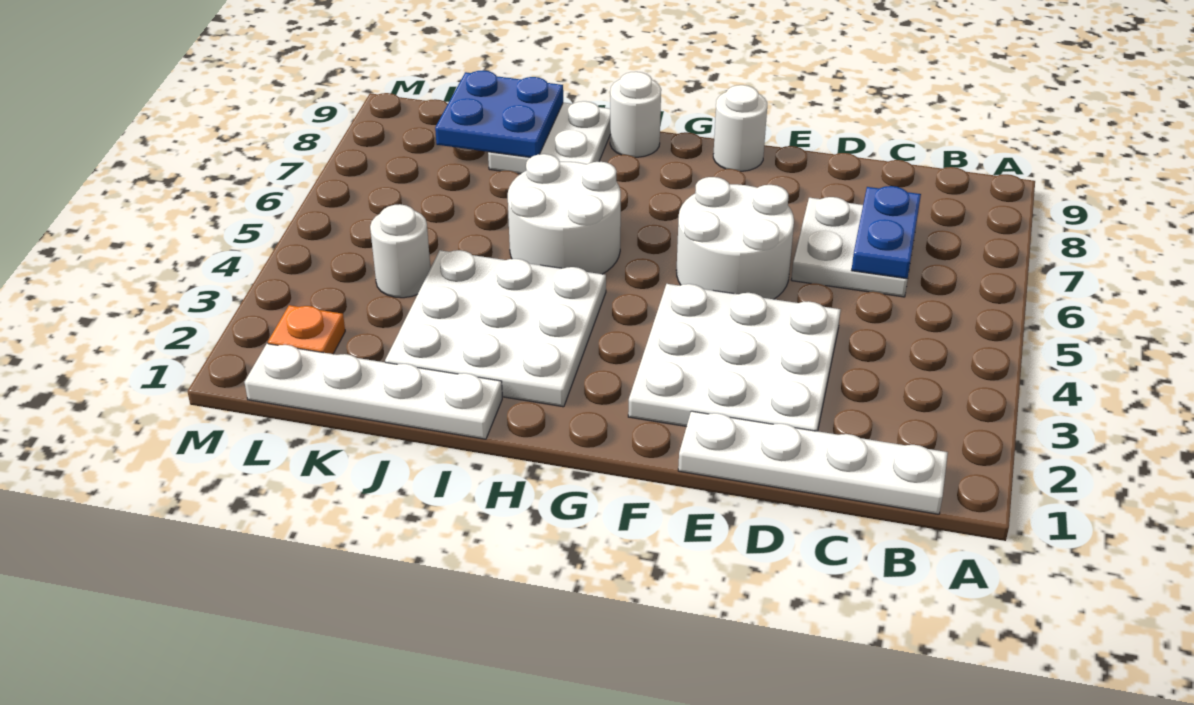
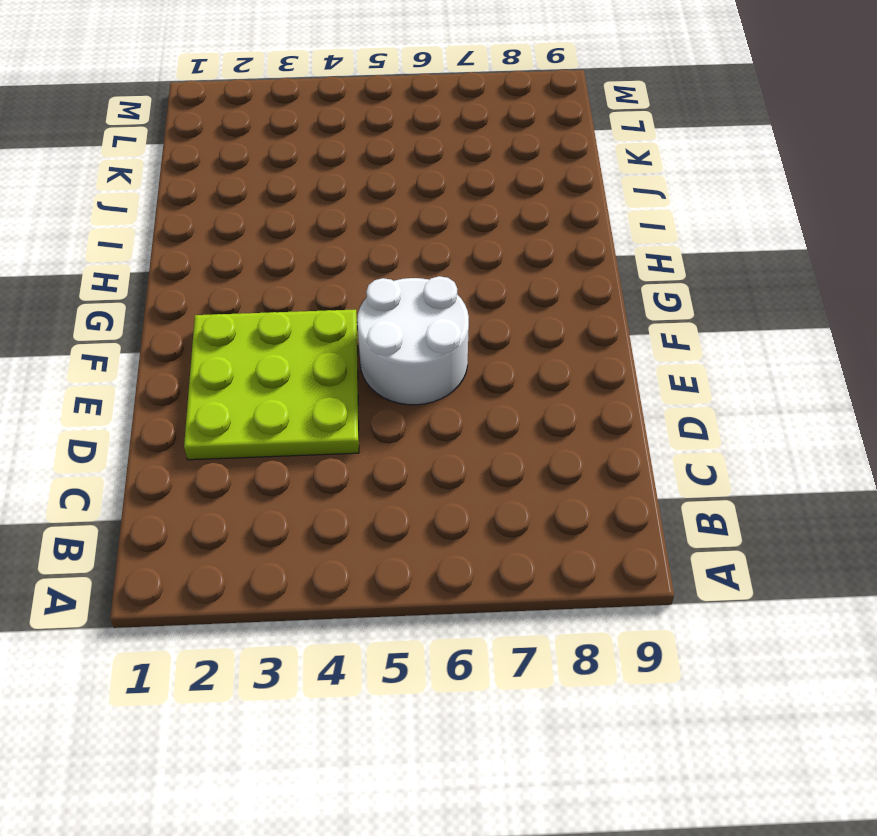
lime 3x3 plate [184,309,359,460] -> white 3x3 plate [628,284,841,431]
none -> white 1x4 plate [678,411,948,514]
none -> white 2x2 plate [791,197,913,297]
none -> white 1x1 round brick [713,85,767,171]

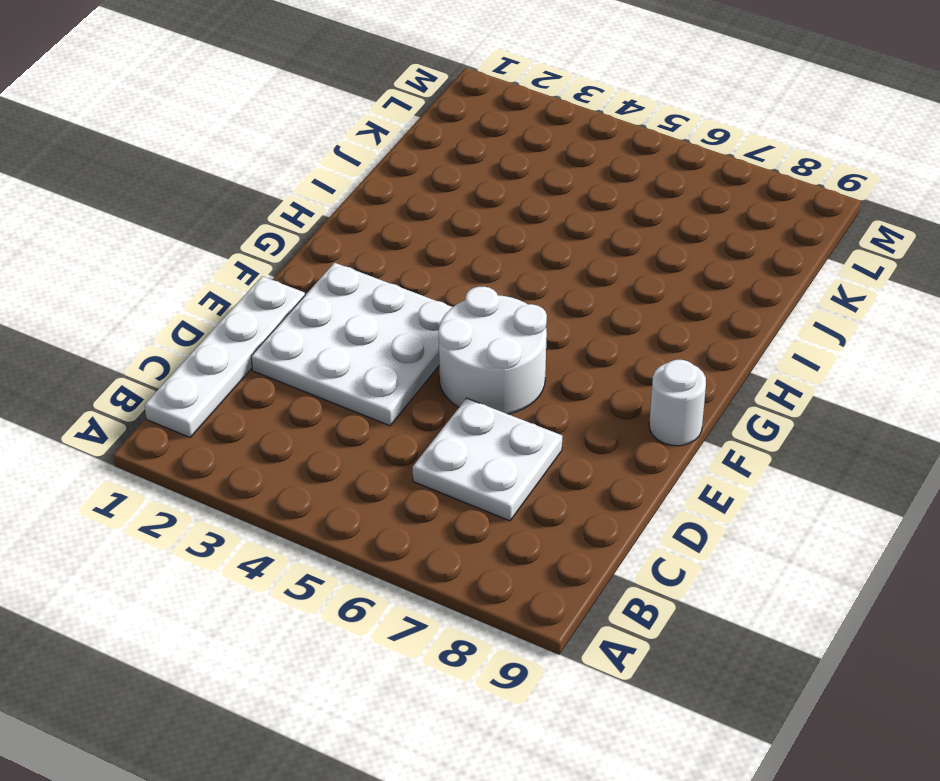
none -> white 3x3 plate [385,250,606,407]
none -> white 2x2 round brick [508,154,621,274]
none -> white 1x1 round brick [610,72,661,157]

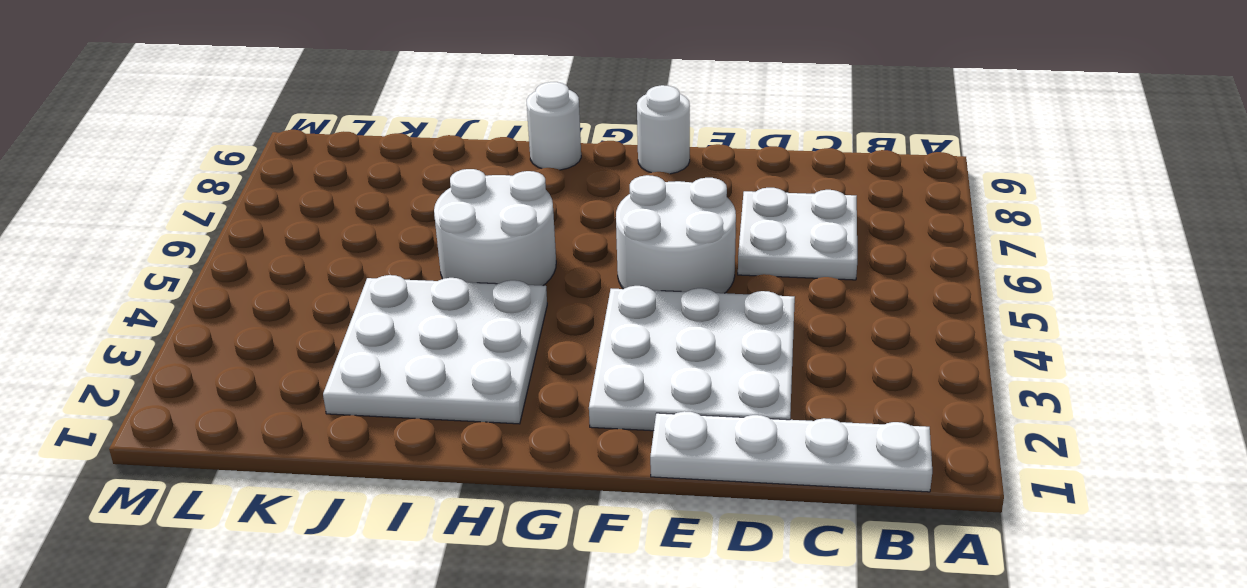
none -> white 1x4 plate [245,344,502,439]
none -> white 2x2 plate [488,101,610,174]
none -> white 1x1 round brick [370,204,430,298]

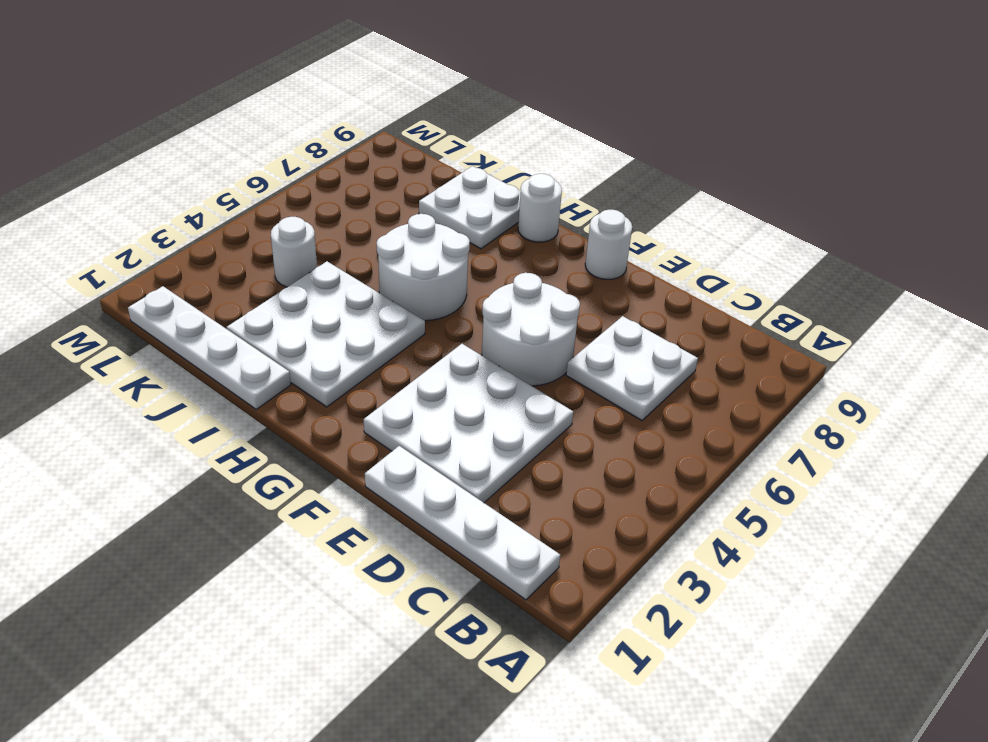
none -> orange 1x1 plate [268,305,345,354]
none -> blue 1x2 plate [852,186,921,279]
none -> blue 2x2 plate [435,70,563,158]

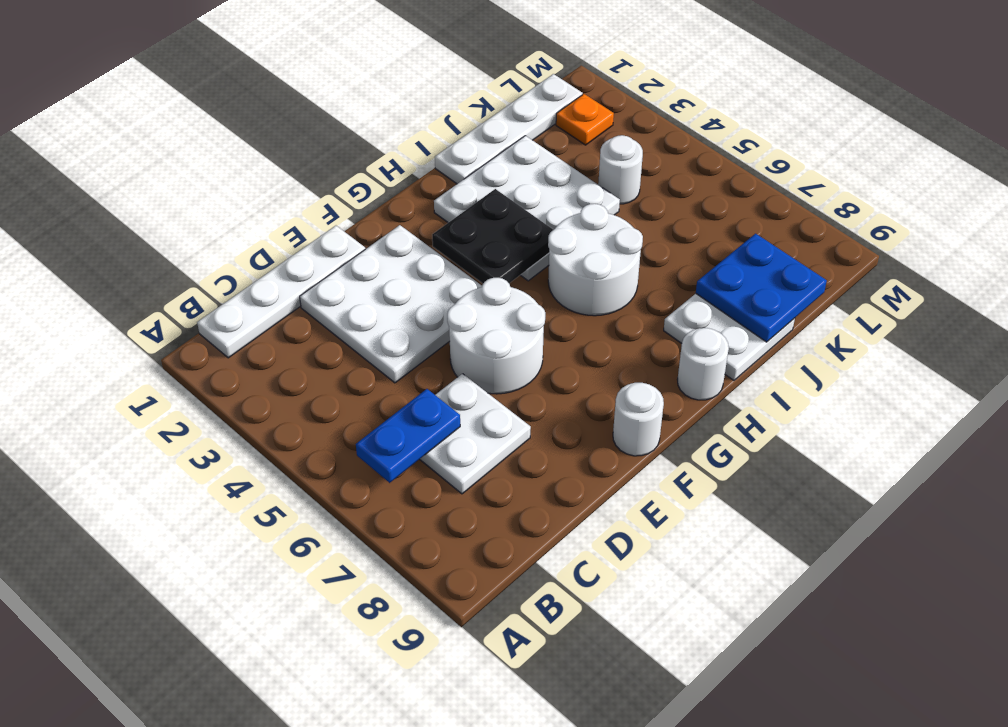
blue 1x2 plate [356,389,460,483] -> blue 1x2 plate turned to [852,186,921,279]
black 2x2 plate [432,189,553,283] -> none

